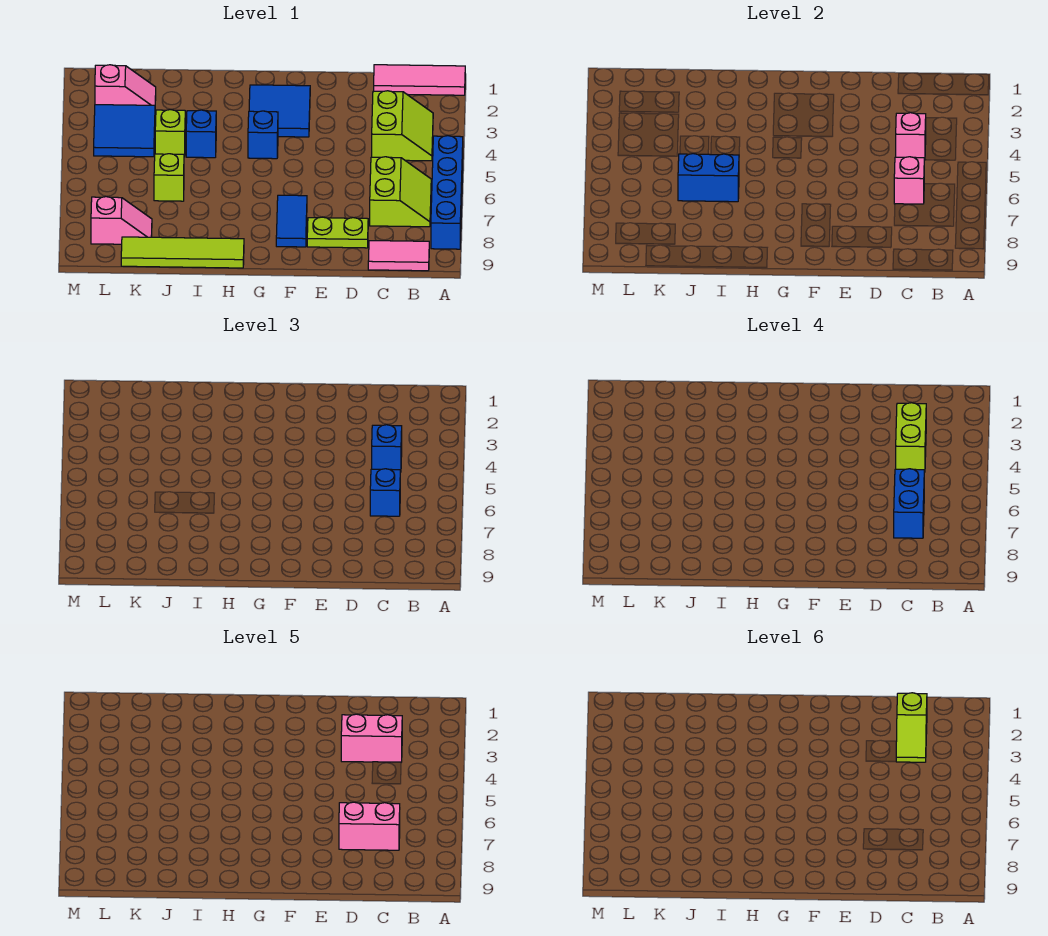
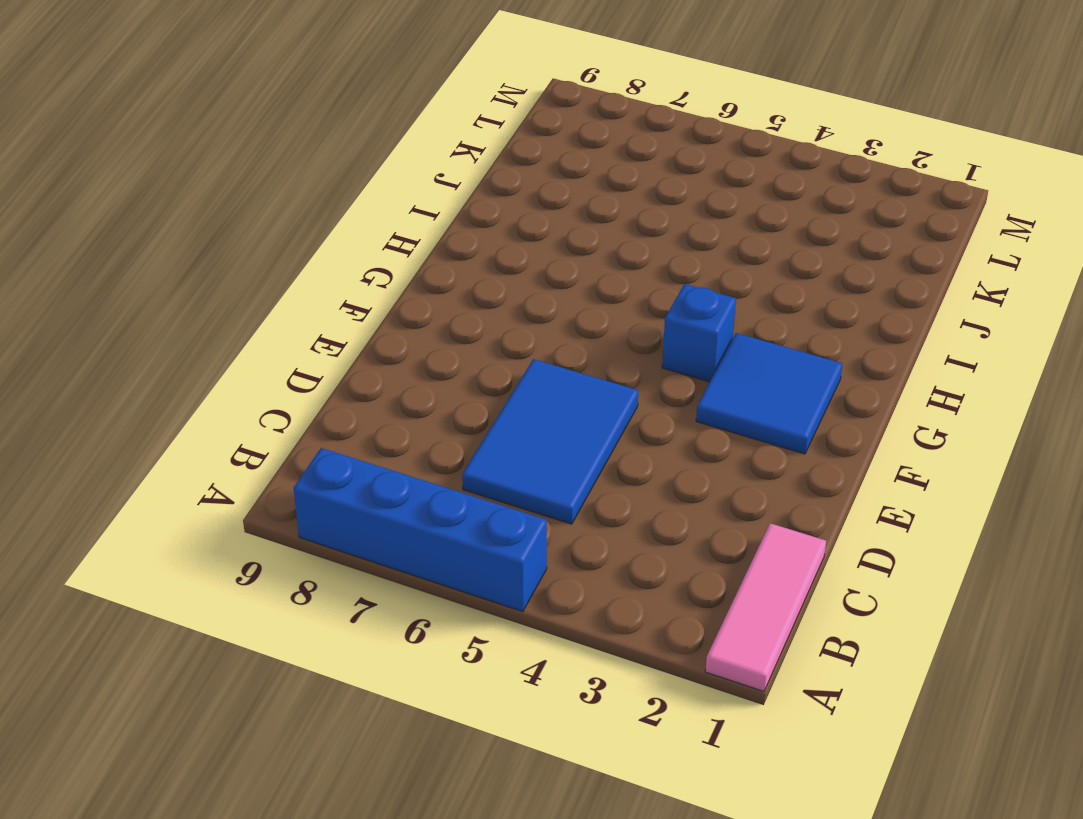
blue 2x3 tile [462,359,638,524] -> lime 2x2 slope [370,157,431,227]
none -> lime 2x2 slope [372,91,433,161]
none -> pink 1x2 tile [368,241,429,271]
none -> lime 1x2 plate [307,217,368,248]

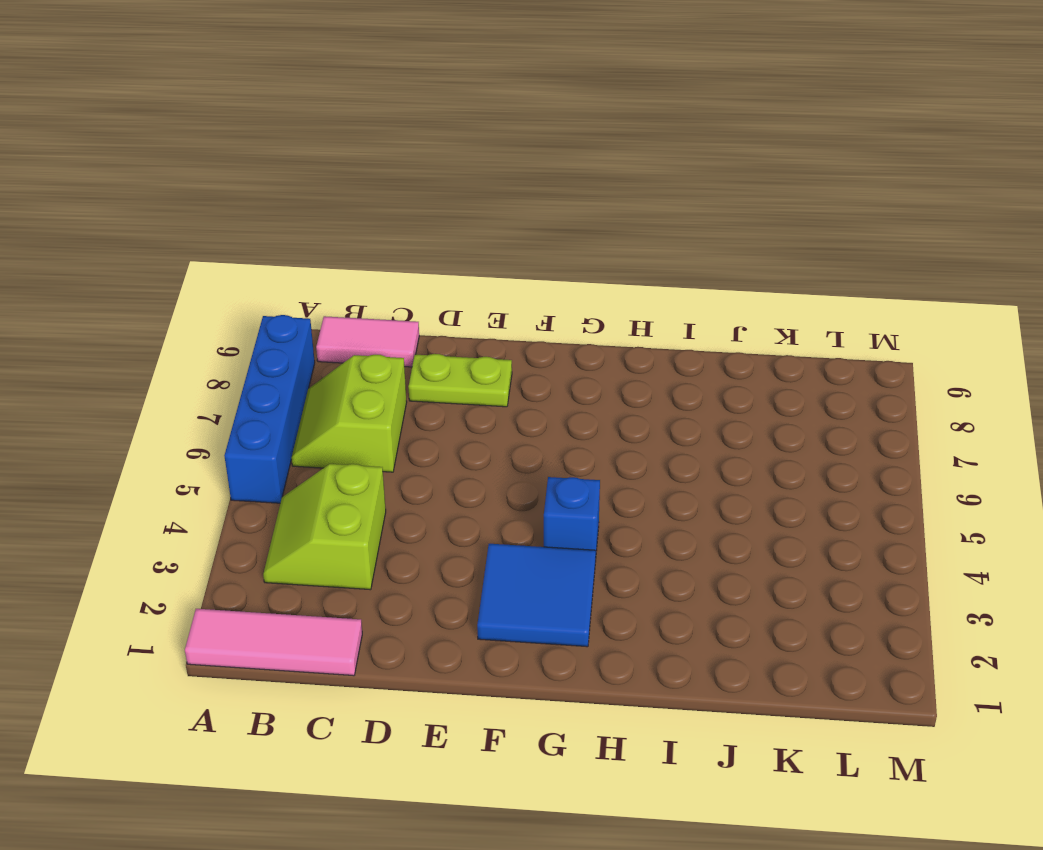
none -> blue 1x2 tile [276,195,307,247]
none -> lime 1x4 tile [121,237,244,268]
none -> blue 1x1 brick [186,110,216,158]

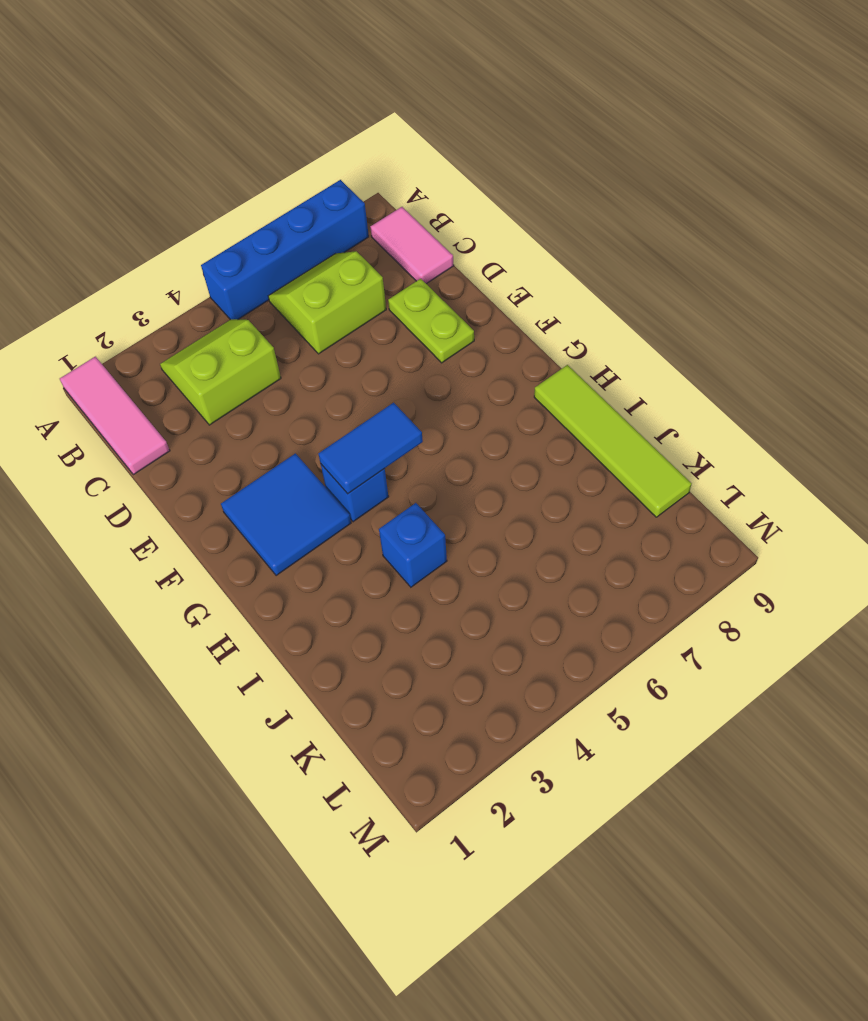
blue 1x2 tile [318,403,423,494] -> blue 1x2 tile moved to [276,195,307,247]
none -> lime 1x1 brick [155,110,185,157]
none -> lime 1x1 brick [154,154,184,201]
none -> pink 1x2 slope [95,65,156,105]

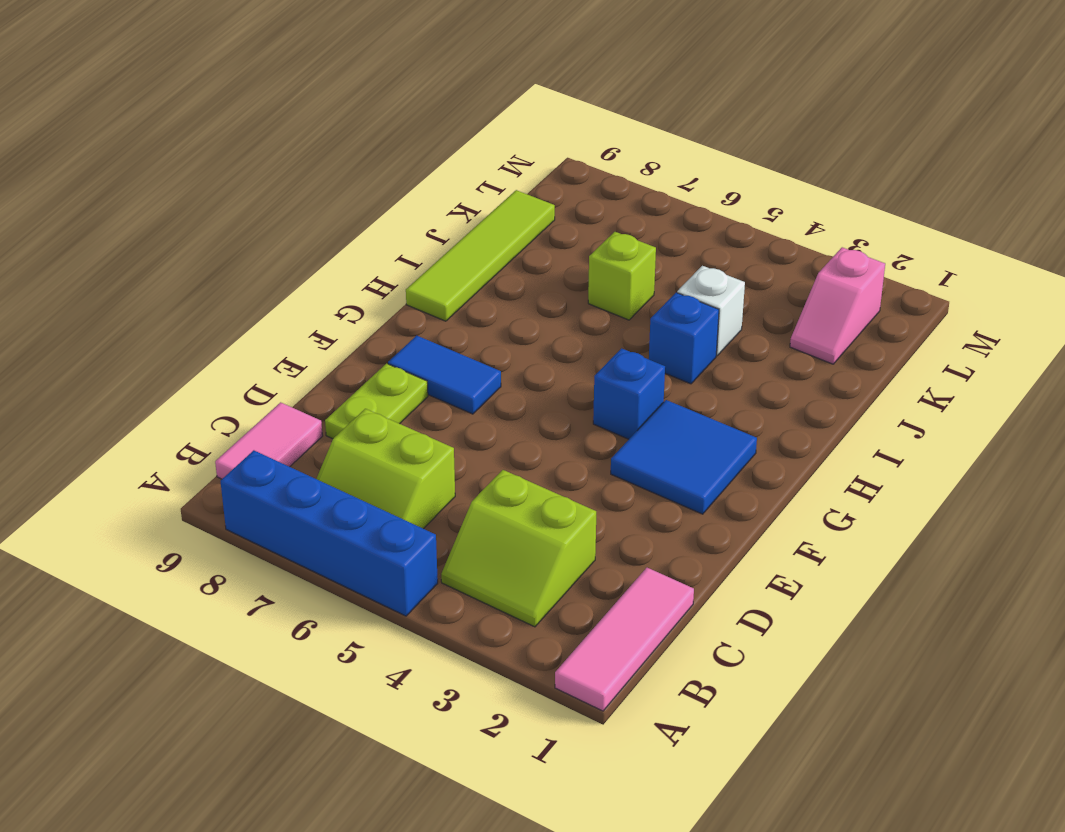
white 1x1 brick [677,266,745,356] -> lime 1x1 brick [155,110,185,157]
none -> blue 2x2 tile [94,105,155,157]
none -> pink 1x2 slope [91,197,152,244]
none -> pink 1x1 brick [896,113,926,160]

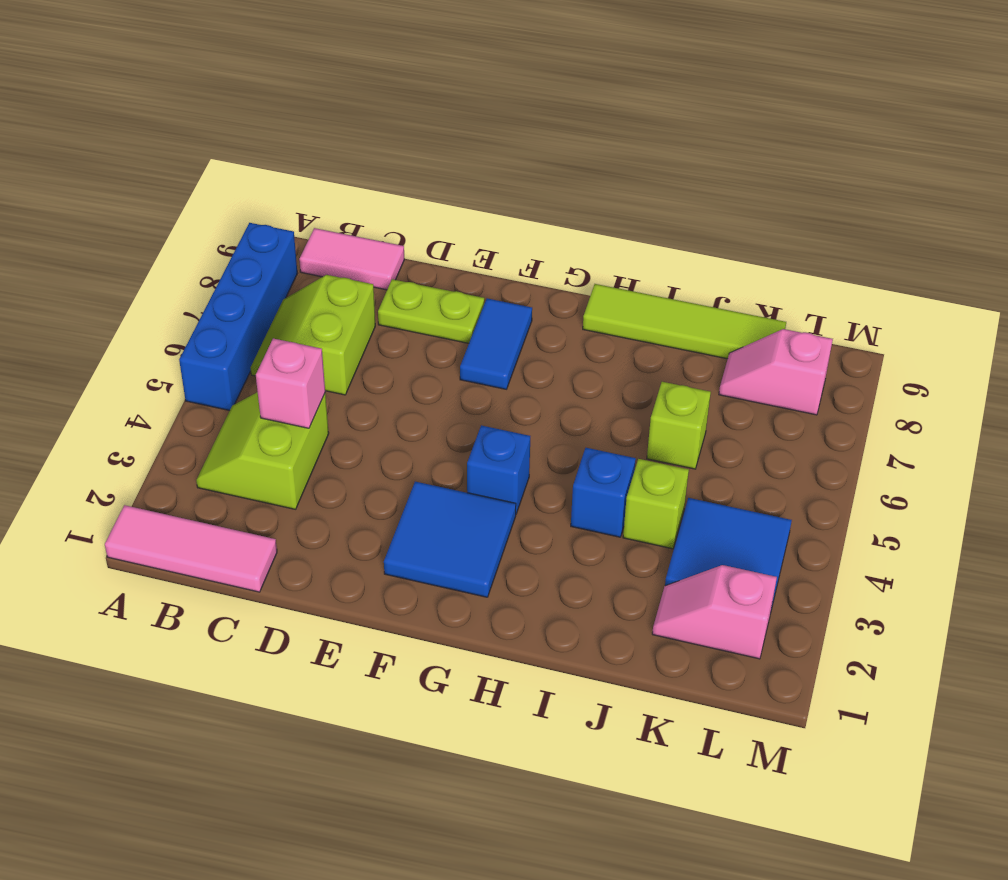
none -> pink 1x1 brick [894,157,924,204]
none -> blue 1x2 brick [678,154,739,202]
none -> blue 1x1 brick [372,425,402,472]

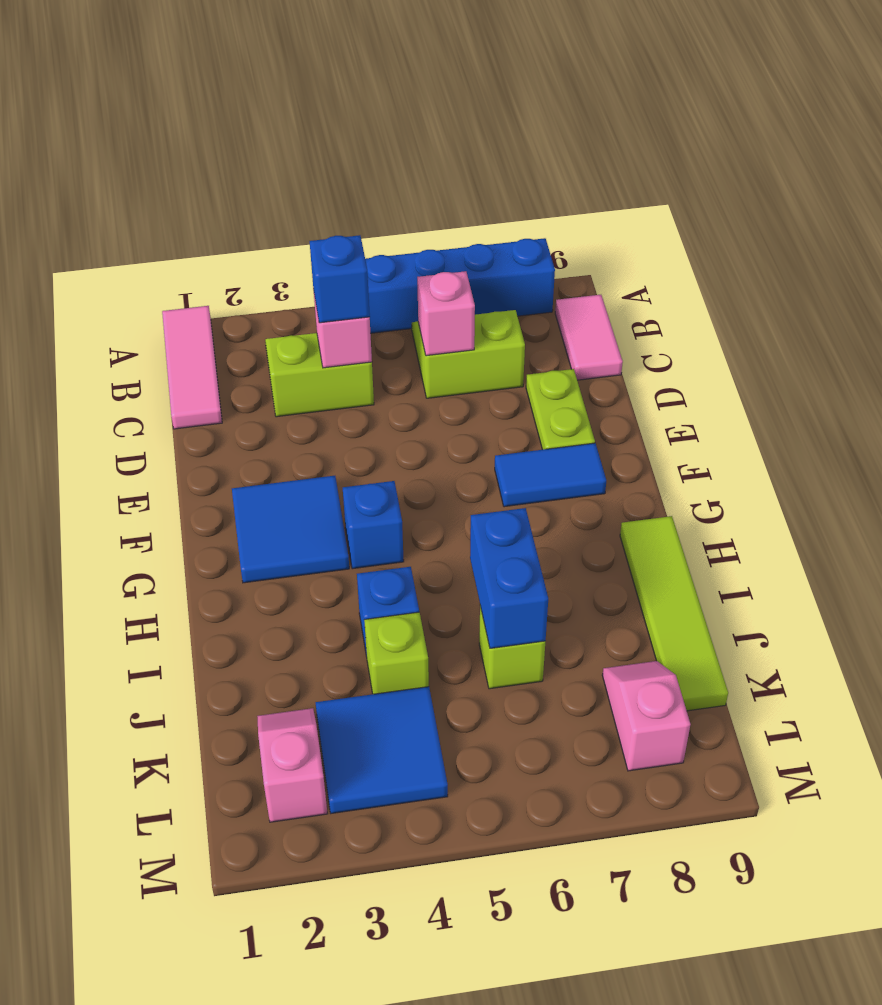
none -> blue 1x1 brick [370,469,400,516]
none -> lime 1x2 brick [896,403,926,472]
none -> blue 1x2 brick [894,469,924,538]

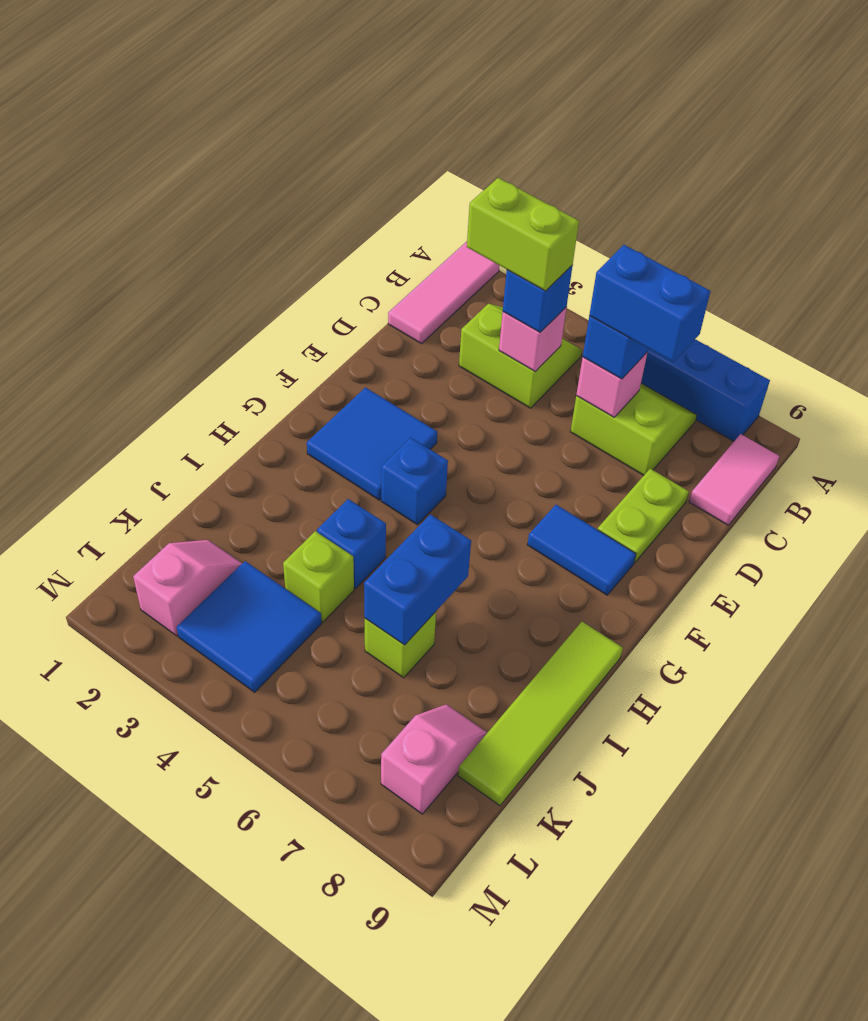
none -> pink 1x2 brick [341,714,402,762]
none -> pink 1x2 brick [339,802,400,850]
none -> lime 1x2 slope [896,693,927,762]

